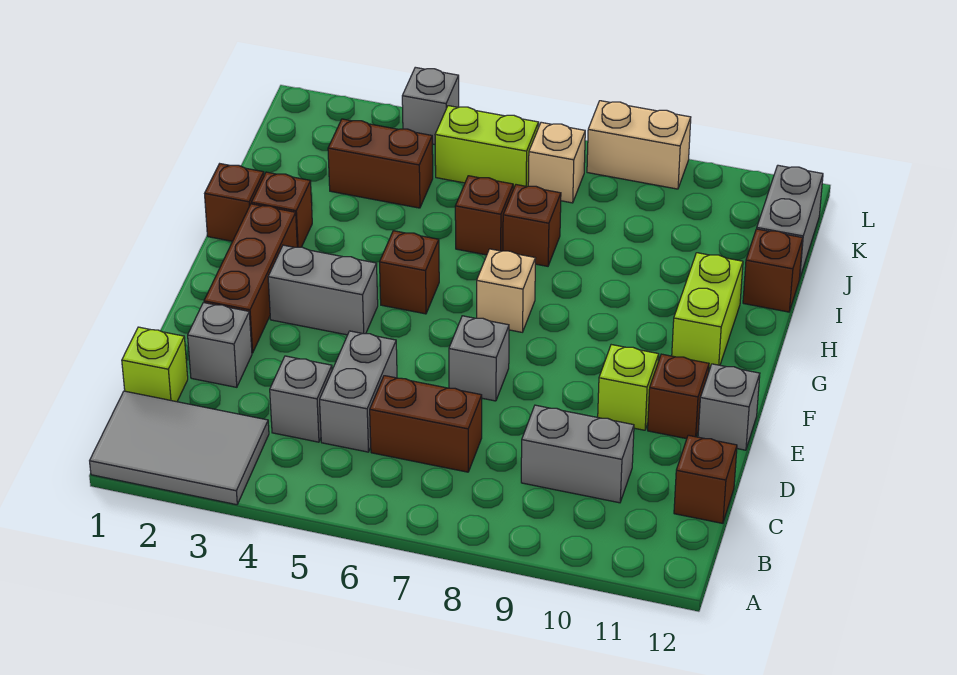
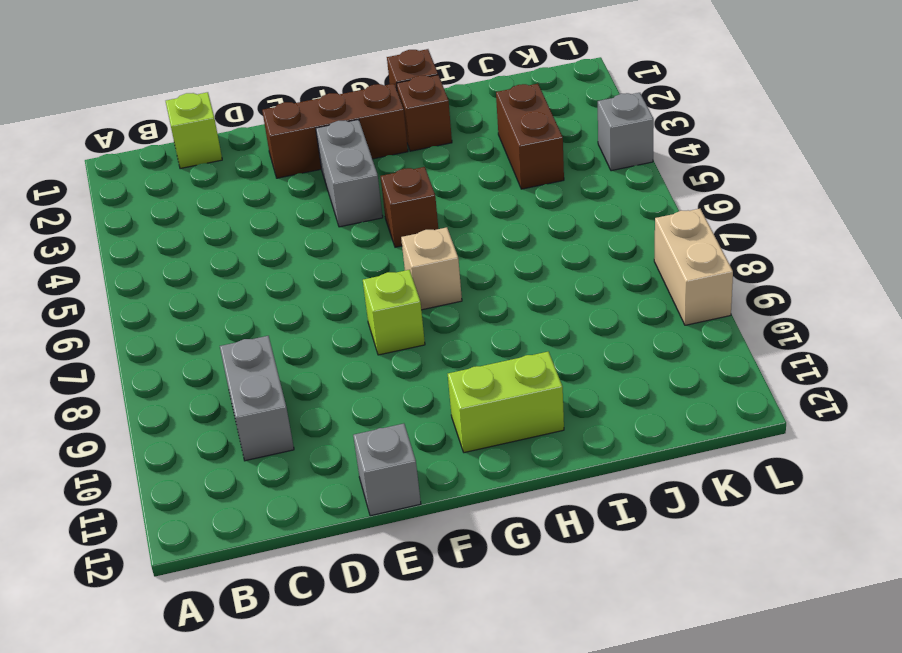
lime 1x1 brick [363,270,425,355] -> lime 1x1 brick moved to [598,345,659,430]
none -> grey 2x3 tile [90,391,269,505]
none -> grey 1x1 brick [270,356,332,442]
none -> grey 1x2 brick [320,331,397,452]

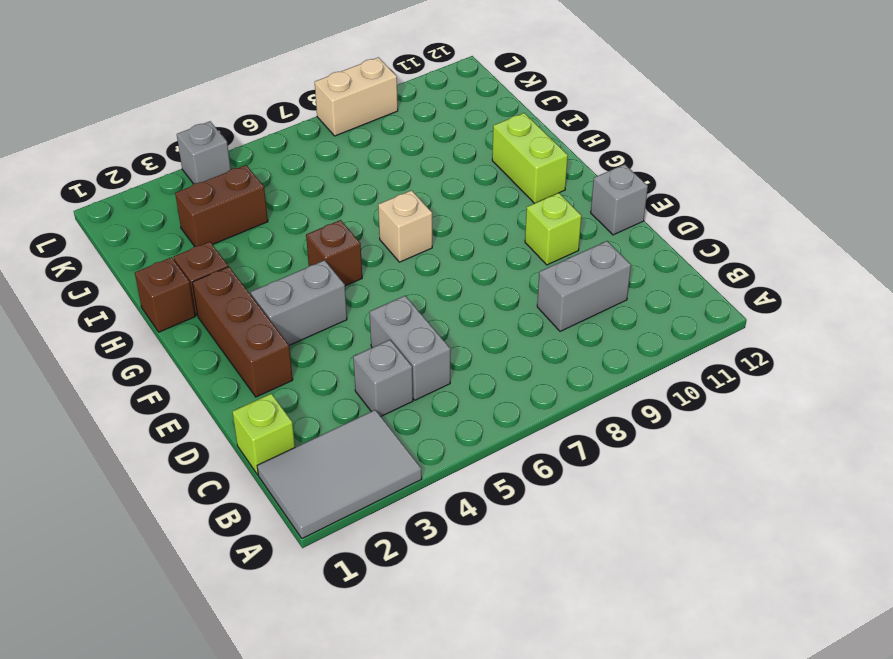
none -> brown 1x2 brick [370,376,482,472]
none -> brown 1x1 brick [674,435,737,523]
none -> grey 1x1 brick [188,303,252,387]

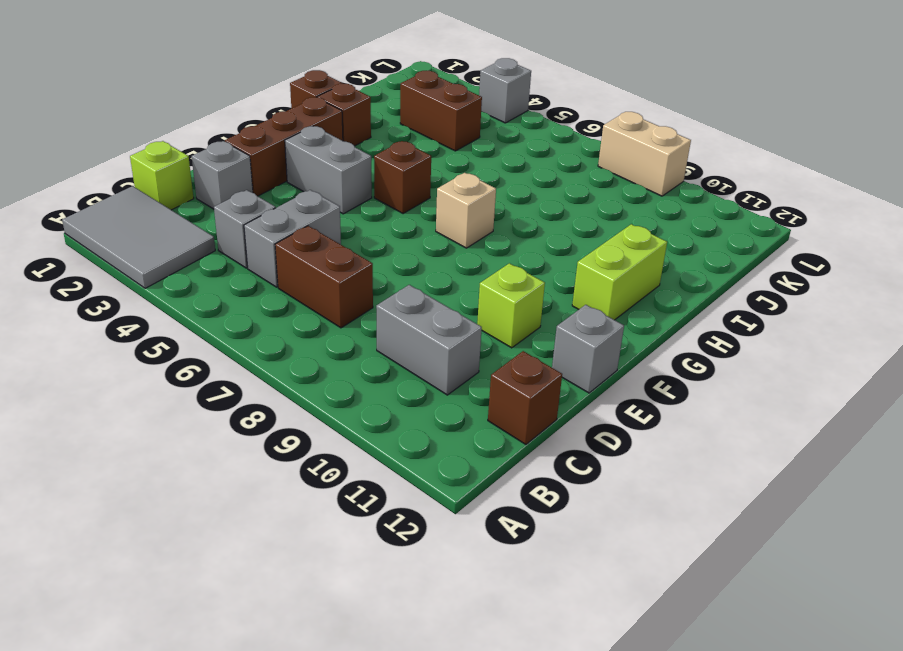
none -> grey 1x1 brick [449,316,509,401]
none -> brown 1x1 brick [648,354,709,439]
none -> brown 1x1 brick [455,176,513,255]

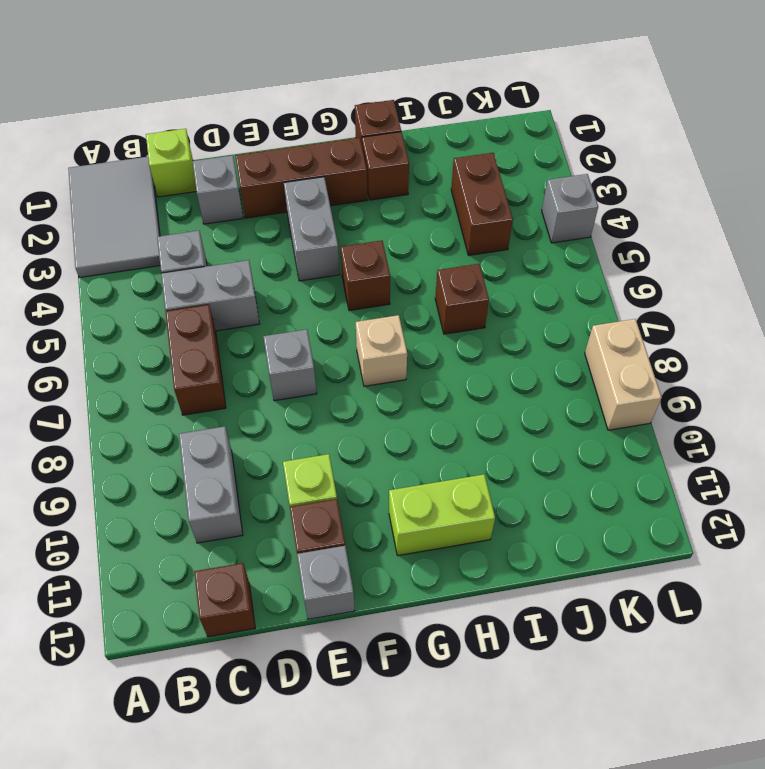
none -> brown 1x1 brick [503,185,561,266]
none -> brown 1x1 brick [743,229,803,312]
none -> grey 1x2 brick [757,165,823,279]

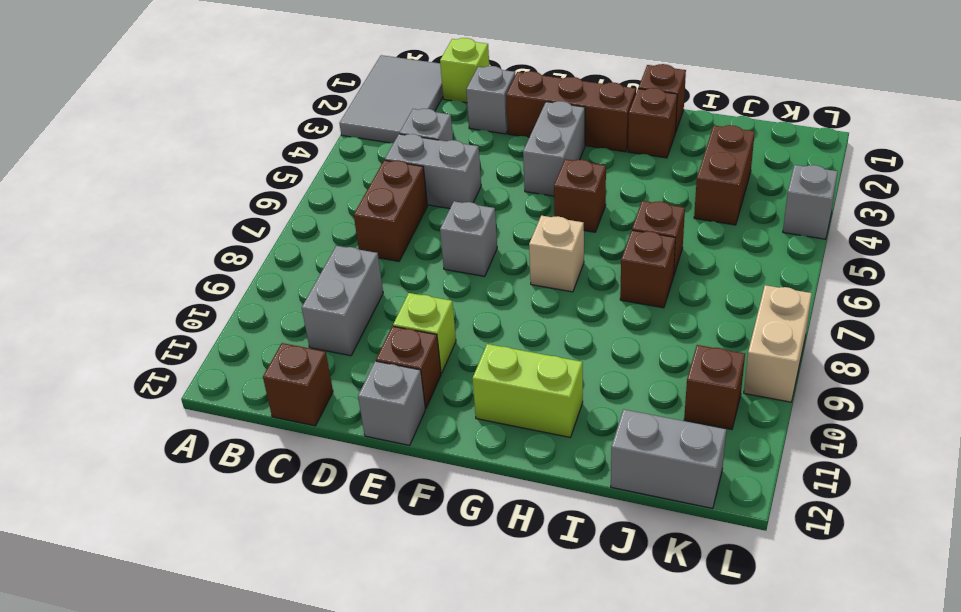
brown 1x1 brick [684,345,745,429] -> brown 1x1 brick moved to [743,229,803,312]
none -> lime 1x2 brick [435,106,539,189]
none -> tan 1x1 brick [528,122,585,203]

